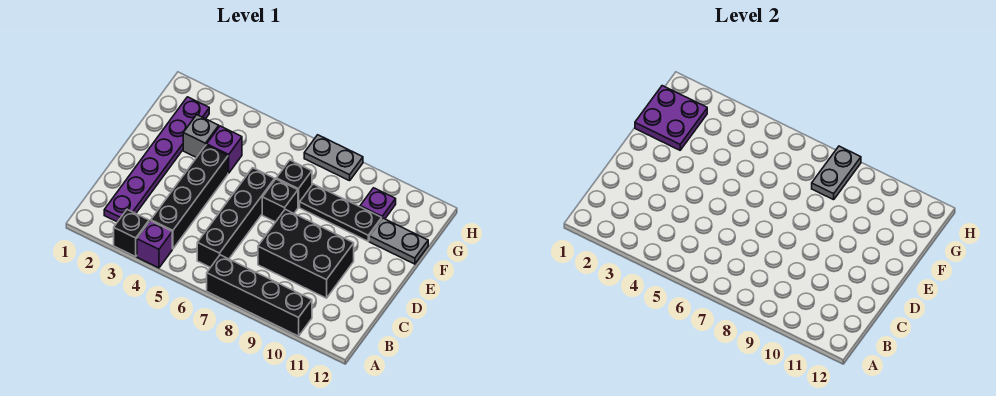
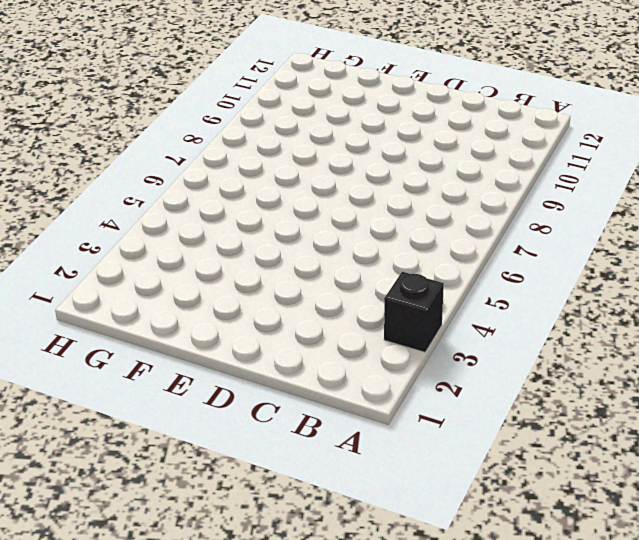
none -> purple 1x1 brick [137,221,172,268]
none -> black 1x4 brick [207,255,312,336]
none -> purple 1x6 plate [104,97,209,222]

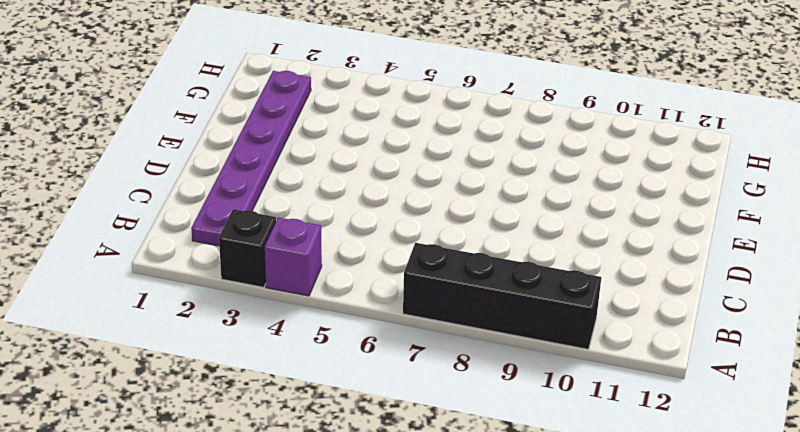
none -> black 1x4 brick [151,145,228,249]
none -> black 1x4 brick [197,168,275,267]
none -> black 2x3 brick [258,209,354,298]

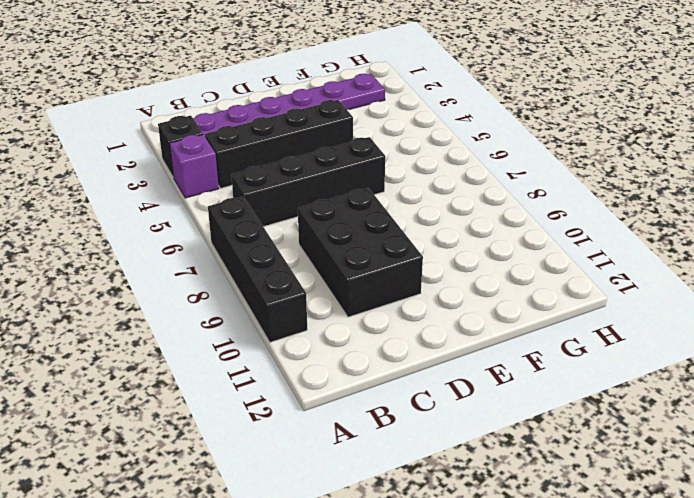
none -> black 1x1 brick [262,179,298,222]
none -> grey 1x1 brick [183,115,219,158]
none -> purple 1x1 brick [207,126,242,173]

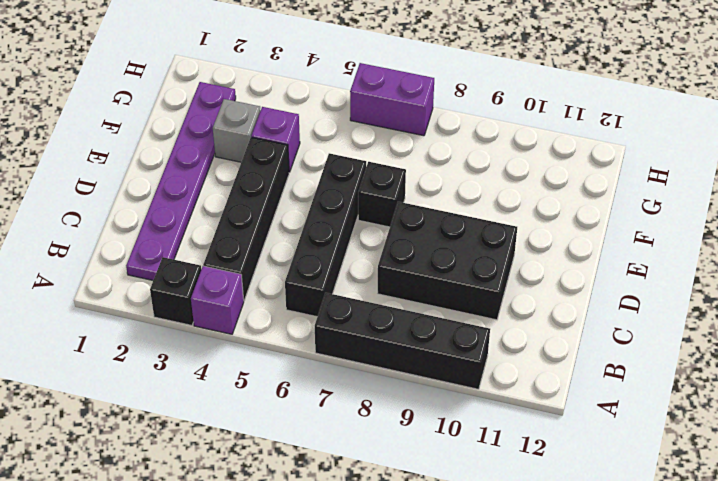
purple 1x2 brick [350,63,434,136] -> grey 1x2 plate [304,135,363,181]
none -> black 1x1 brick [276,160,312,207]
none -> black 1x3 plate [300,184,382,241]
none -> grey 1x2 plate [369,218,428,264]

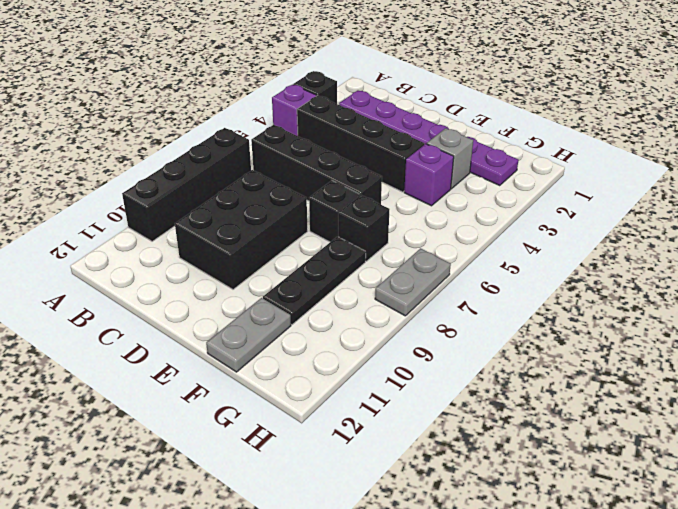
none -> purple 1x1 plate [360,188,396,219]
none -> purple 2x2 plate [635,86,707,150]
none -> grey 1x2 plate [812,146,861,200]

